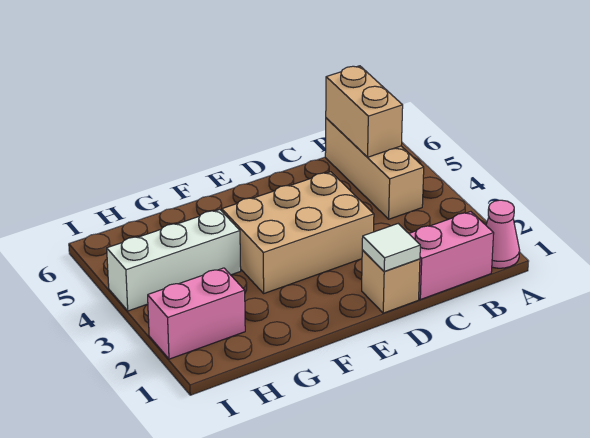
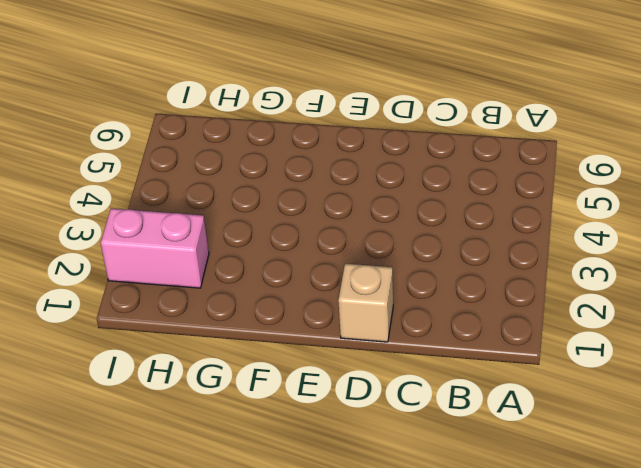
none -> pink 1x1 cone [486,200,520,268]
none -> pink 1x2 brick [409,212,494,300]

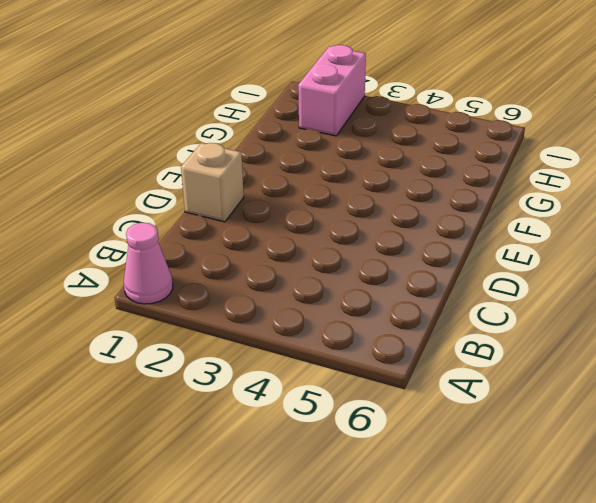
none -> pink 1x2 brick [409,212,494,300]
none -> tan 1x3 brick [325,118,424,219]

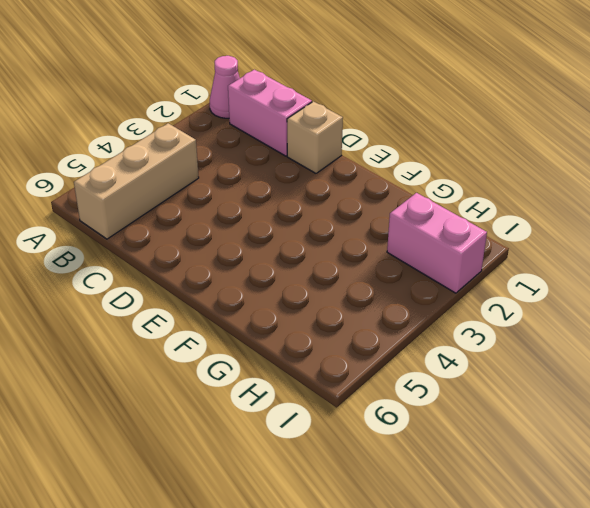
none -> tan 2x3 brick [221,172,374,293]
none -> white 1x3 brick [107,210,241,311]

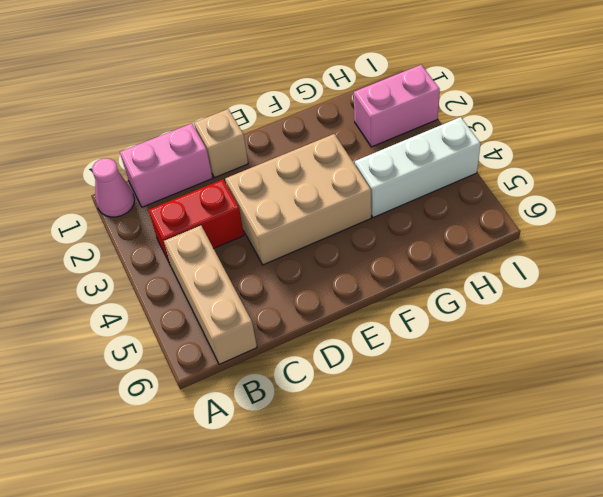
red 1x2 brick [149,179,244,266] -> none
none -> tan 1x2 brick [326,66,403,157]
none -> white 1x1 tile [362,224,420,272]

